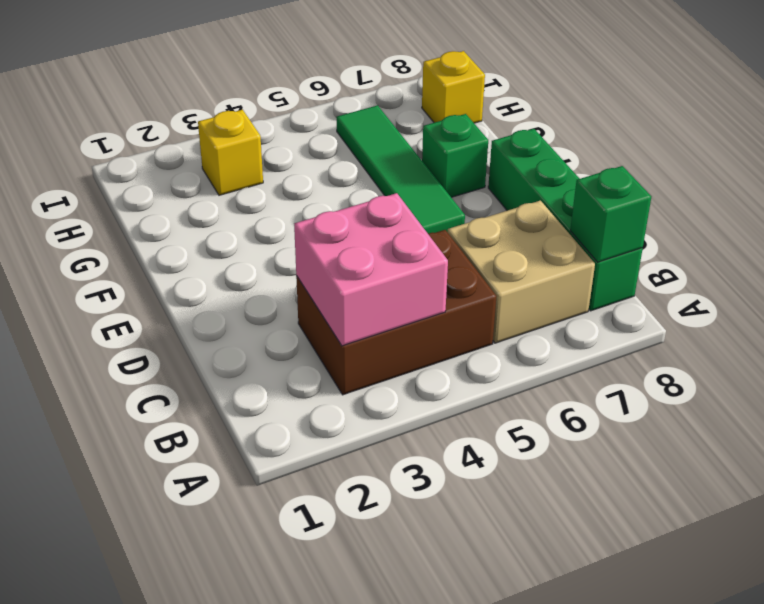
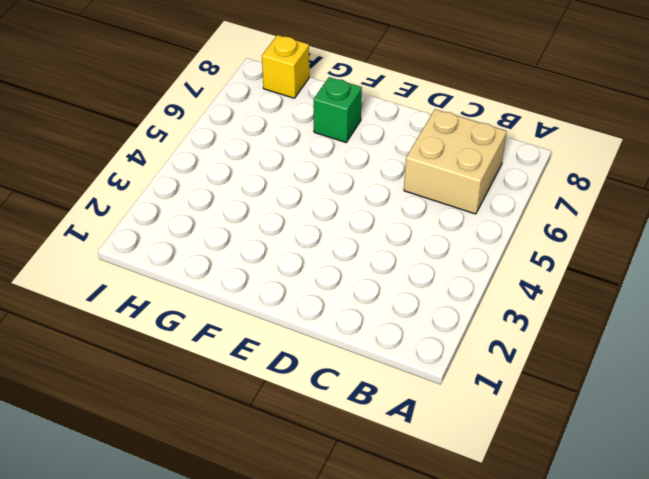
none -> brown 2x3 brick [296,230,497,395]
none -> green 1x4 brick [488,129,643,311]

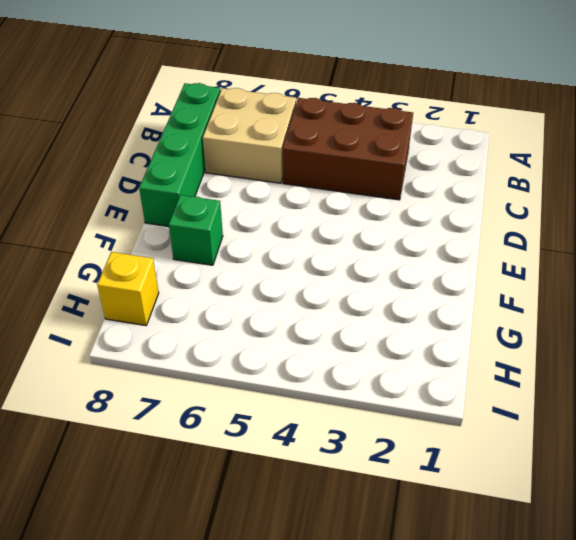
none -> green 1x4 tile [336,105,465,233]
none -> yellow 1x1 brick [198,110,263,195]

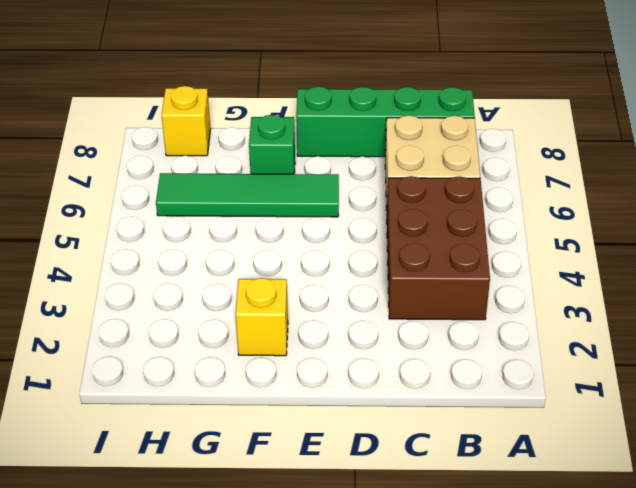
yellow 1x1 brick [236,278,288,356] -> yellow 1x1 brick moved to [198,110,263,195]
none -> pink 2x2 brick [294,193,448,346]
none -> green 1x1 brick [570,166,651,262]

